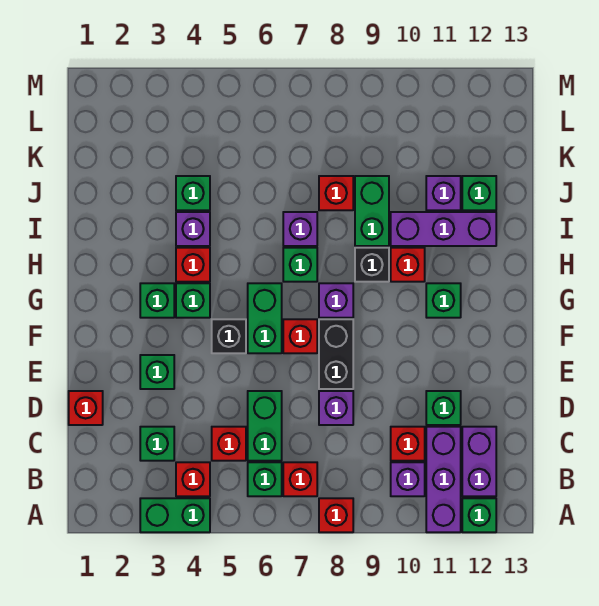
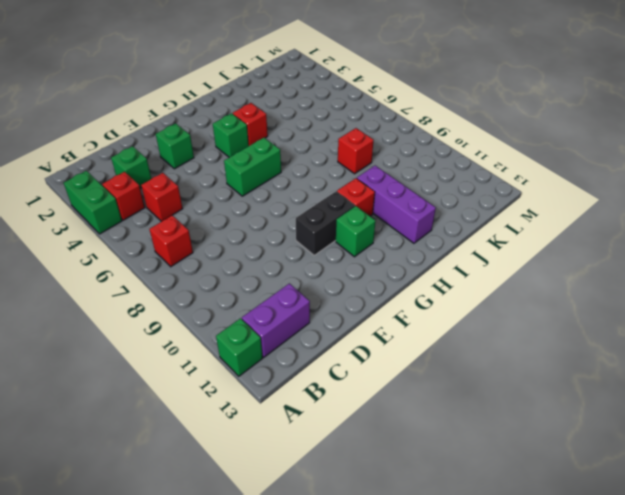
black 1x2 brick [296,191,355,255] -> black 1x2 brick moved to [319,319,353,389]
none -> red 1x1 brick [319,498,353,532]
none -> purple 1x3 brick [426,427,461,532]
none -> green 1x1 brick [248,462,282,496]
none -> purple 1x1 brick [391,462,425,496]

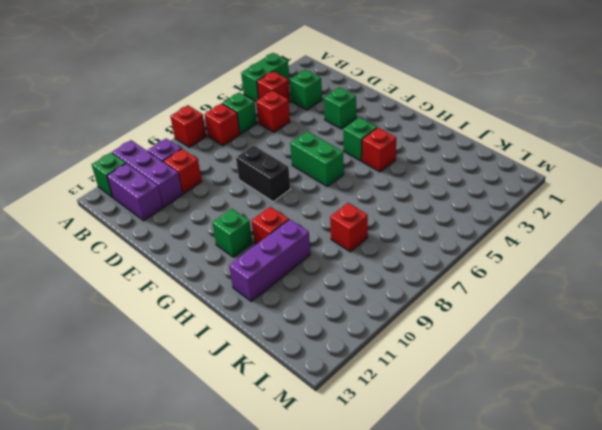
none -> green 1x2 brick [248,391,282,461]
none -> red 1x1 brick [69,391,103,425]
none -> purple 1x1 brick [319,391,353,425]
none -> green 1x1 brick [426,391,461,425]

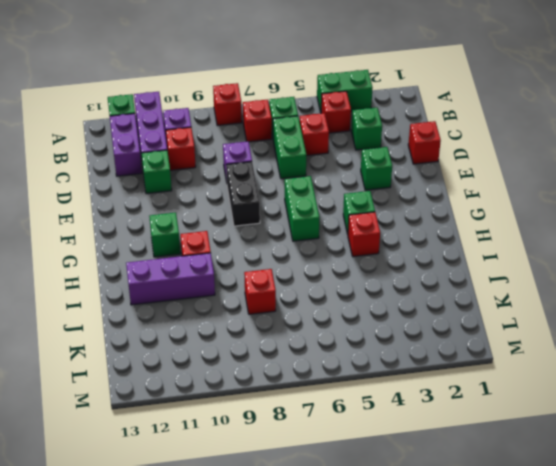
none -> black 1x1 brick [212,319,246,353]
none -> red 1x1 brick [283,319,317,353]
none -> green 1x1 brick [140,283,174,318]
none -> purple 1x1 brick [319,283,353,318]

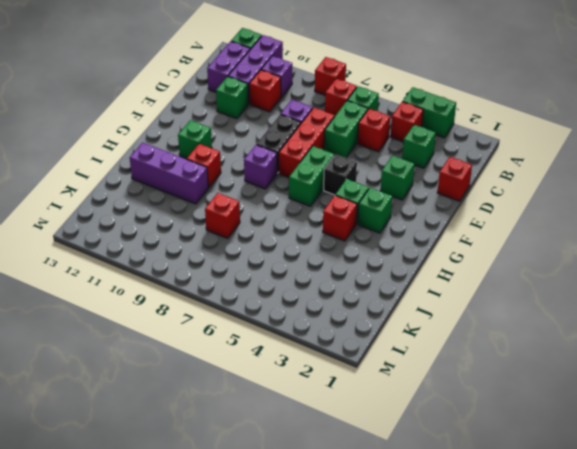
red 1x3 brick [279,108,335,177] -> red 1x1 brick [283,319,317,353]
none -> green 1x1 brick [283,248,317,282]
none -> black 1x1 brick [355,248,389,282]
none -> purple 1x1 brick [176,212,210,246]
none -> purple 1x1 brick [283,212,317,246]

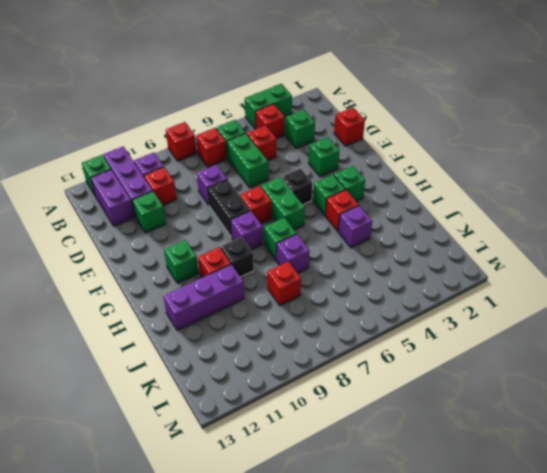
none -> green 1x2 brick [355,176,389,246]
none -> green 1x1 brick [176,176,210,210]
none -> purple 1x1 brick [426,176,461,210]
none -> green 1x1 brick [462,176,496,210]

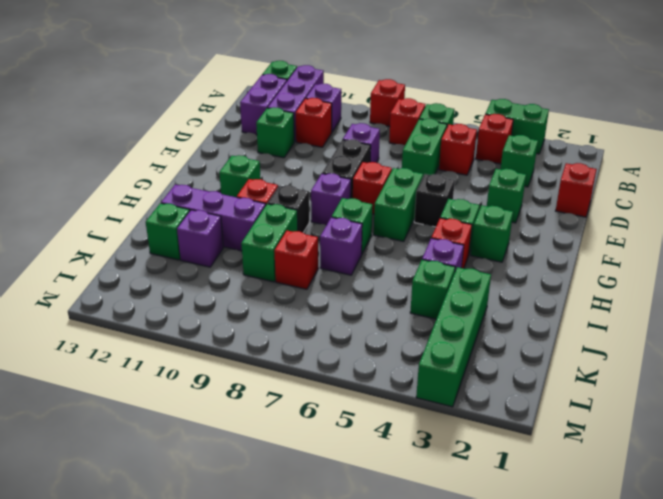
green 1x4 brick [416,267,491,407] -> none

